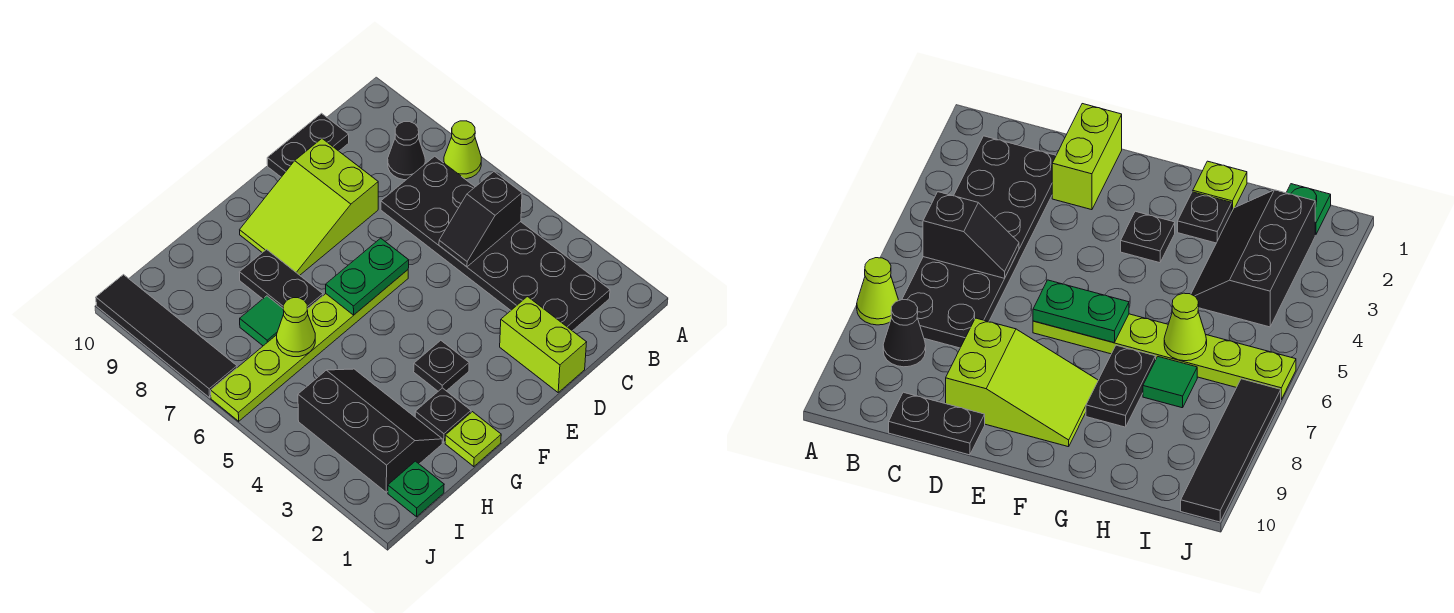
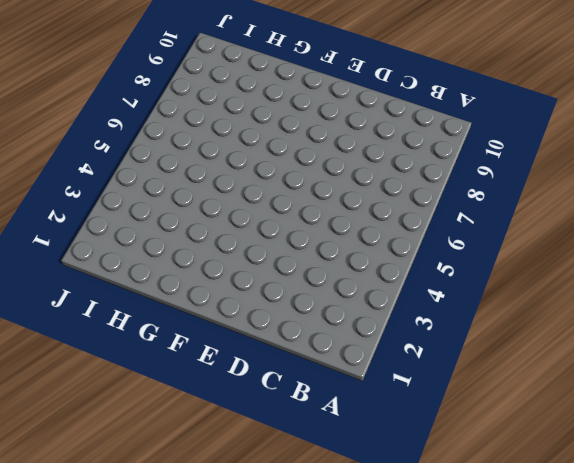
none -> lime 1x1 cone [444,121,481,179]
none -> black 2x6 plate [381,156,610,331]
none -> black 1x1 cone [388,122,425,180]

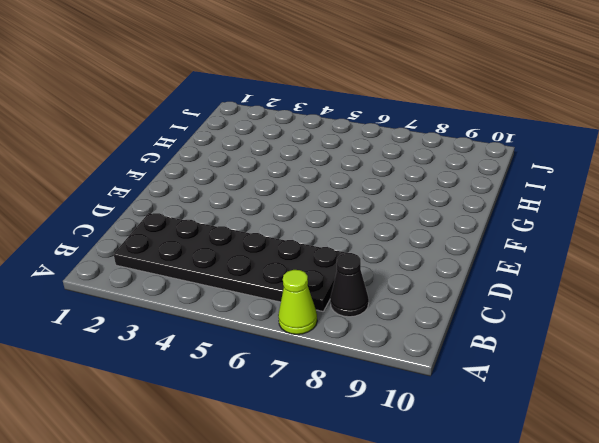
none -> black 1x2 plate [267,113,349,177]
none -> lime 1x2 brick [500,297,587,392]
none -> lime 2x3 slope [240,139,378,275]

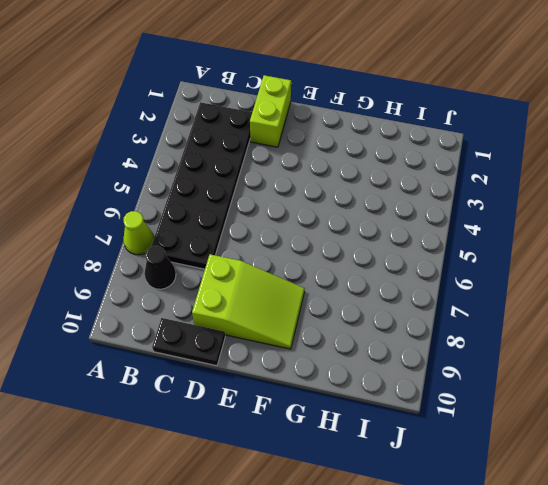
none -> lime 1x6 plate [211,270,408,421]
none -> black 1x1 plate [414,340,469,391]
none -> lime 1x1 plate [445,412,501,467]

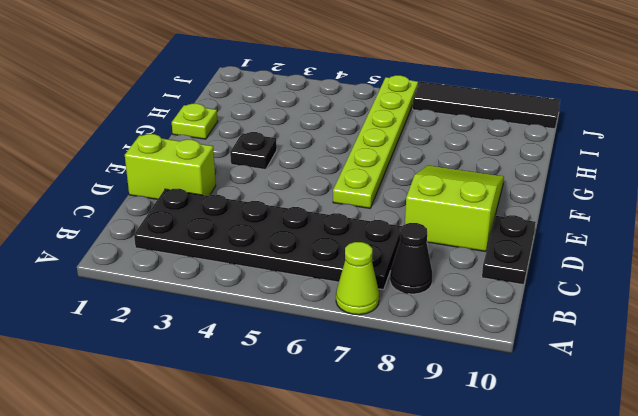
none -> black 1x1 plate [415,388,471,442]
none -> black 1x2 plate [239,249,323,309]
none -> black 2x3 slope [298,369,442,492]

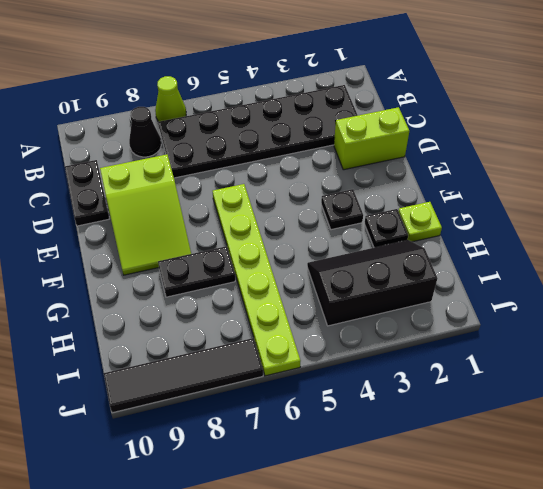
none -> green 1x1 tile [240,296,284,346]
none -> green 1x1 plate [388,461,444,517]
none -> black 1x2 slope [439,172,522,267]

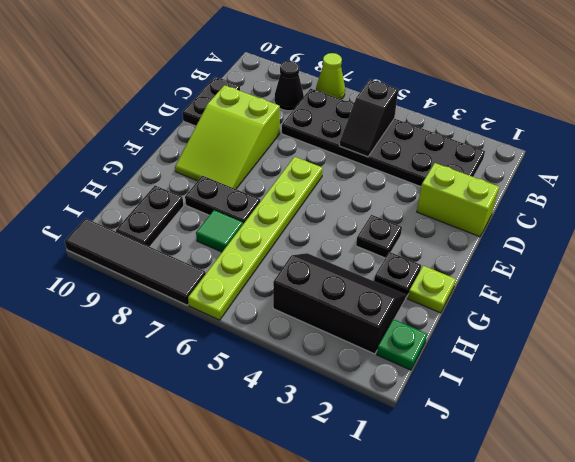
black 1x2 plate [116,186,184,247] -> none
none -> green 1x2 plate [326,238,409,315]
none -> lime 1x1 cone [277,298,315,357]

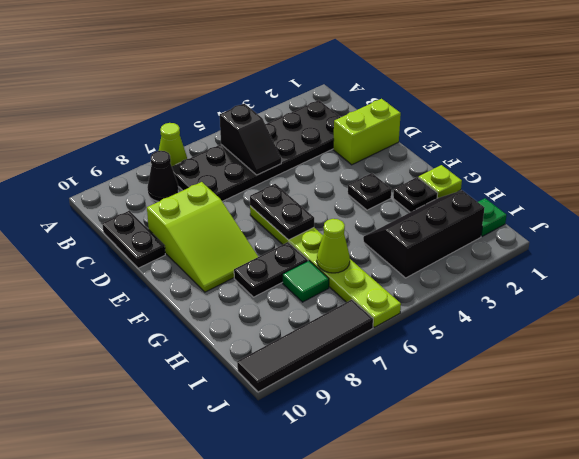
black 1x2 plate [250,184,314,240] -> green 1x2 plate [326,238,409,315]

